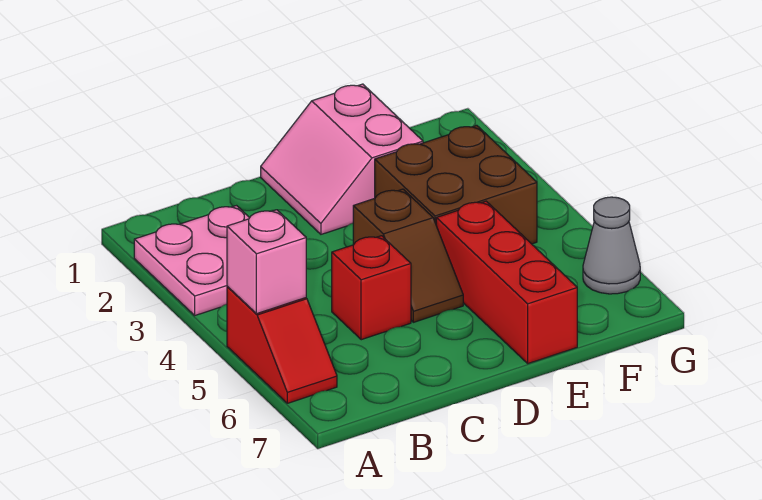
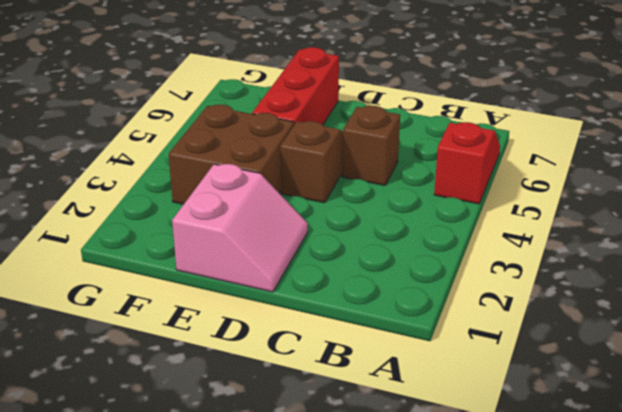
brown 1x1 brick [342,106,400,185] -> red 1x1 brick [332,236,411,340]
none -> pink 2x2 plate [134,206,249,315]
none -> grey 1x1 cone [583,197,640,294]

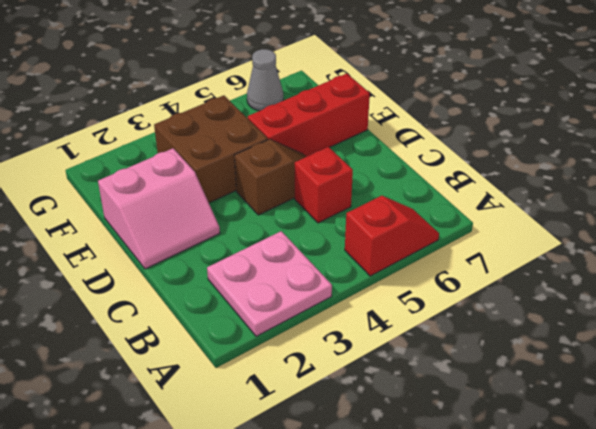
none -> pink 1x1 brick [227,210,306,314]

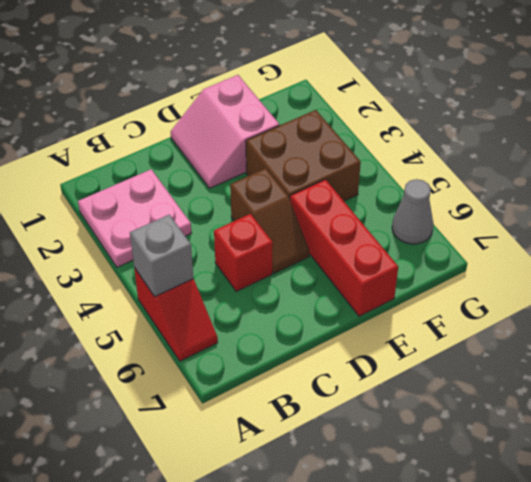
grey 1x1 brick [130,215,193,297] -> pink 1x1 brick [227,210,306,314]

